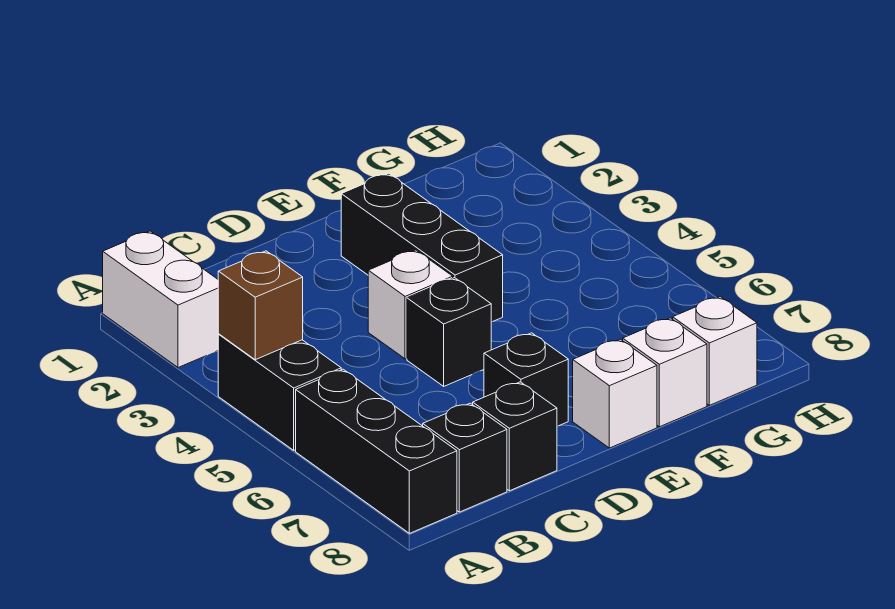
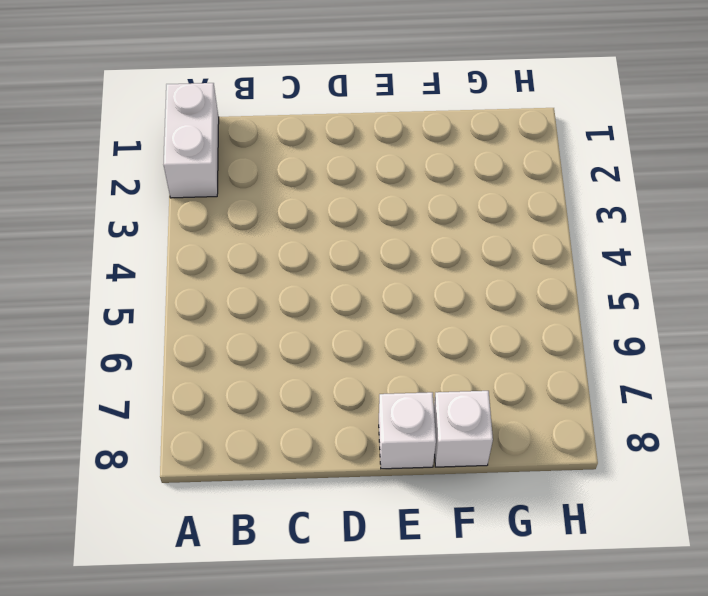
none -> black 1x2 brick [218,334,341,450]
none -> black 1x3 brick [296,369,457,533]
none -> black 1x1 brick [423,403,507,512]

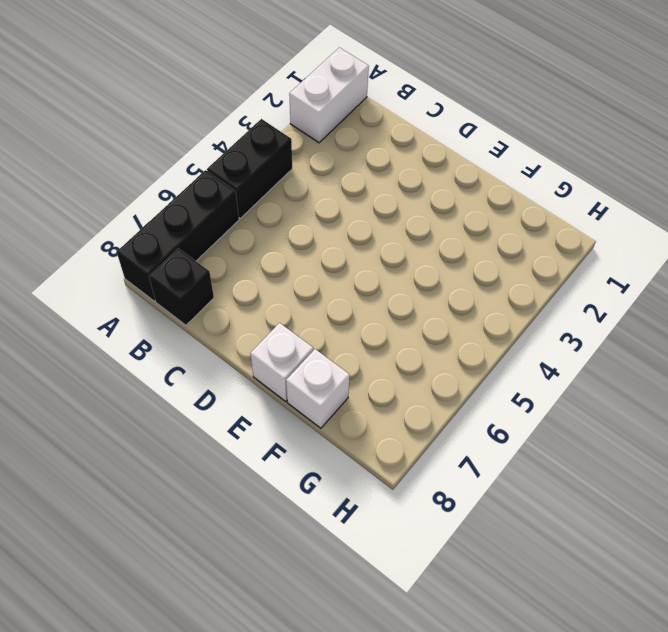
none -> black 1x1 brick [473,382,557,491]
none -> white 1x1 brick [368,250,453,359]
none -> black 1x1 brick [407,278,491,386]

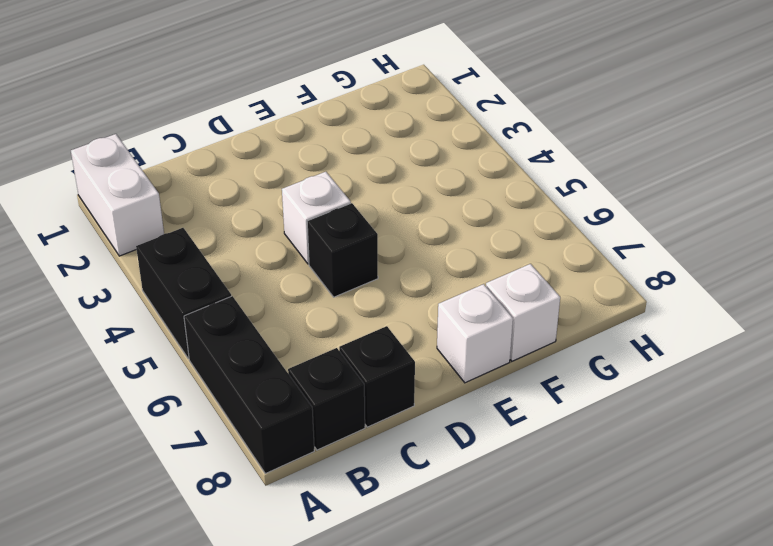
none -> black 1x1 brick [484,333,568,426]
none -> black 1x3 brick [341,173,503,322]
none -> white 1x1 brick [673,297,757,405]

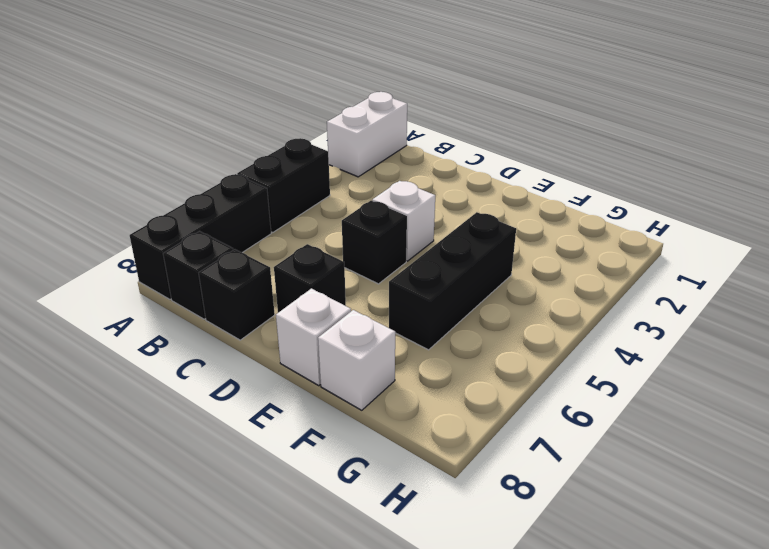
black 1x3 brick [389,212,516,350] -> black 1x3 brick moved to [341,173,503,322]
none -> white 1x1 brick [673,297,757,405]
none -> brown 1x1 brick [218,251,303,360]

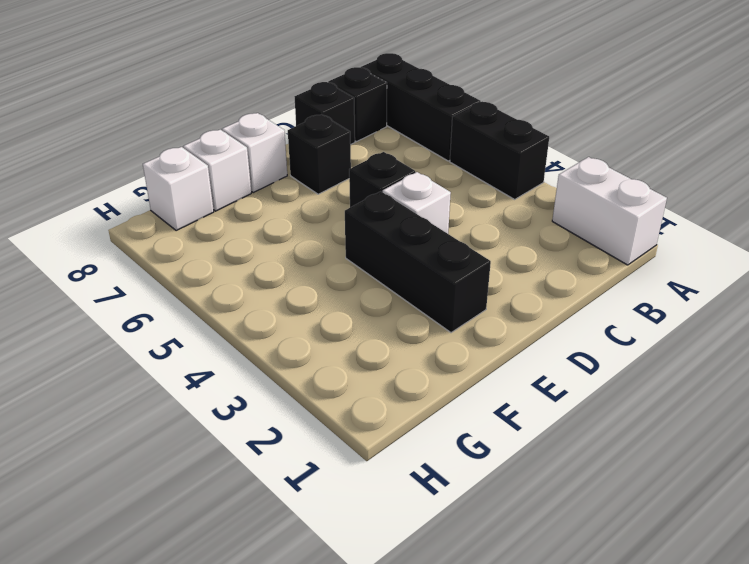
none -> brown 1x1 brick [218,251,303,360]

